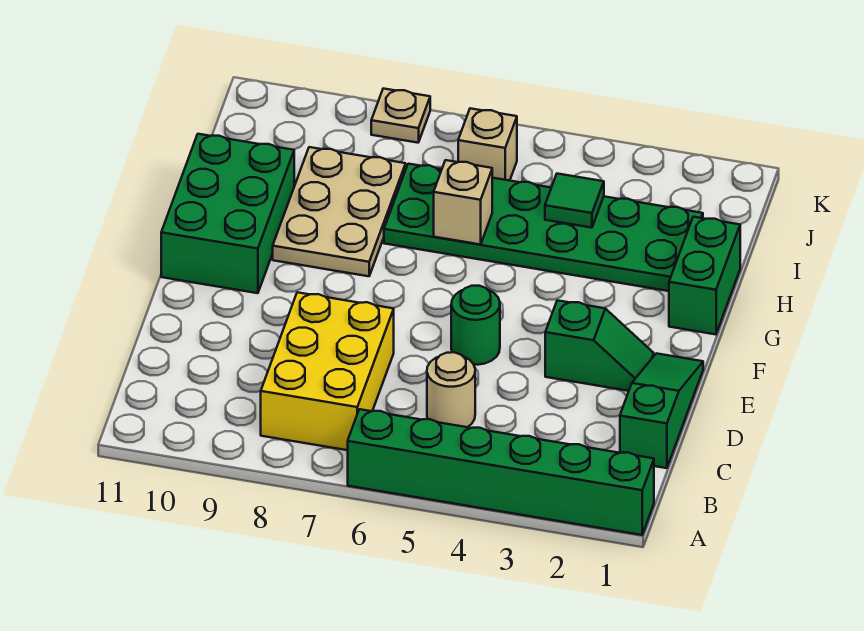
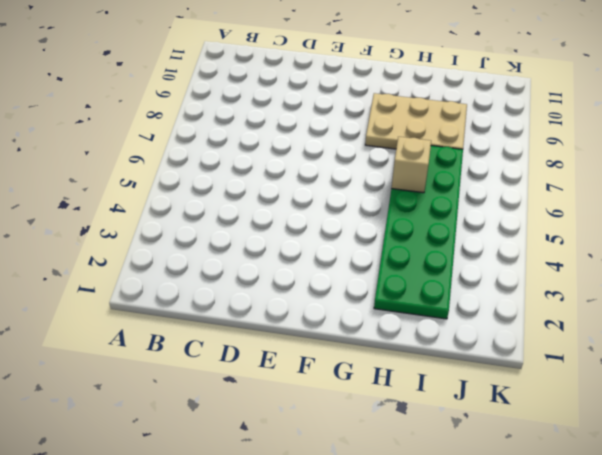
none -> green 1x6 brick [348,409,654,535]
none -> yellow 2x3 brick [261,292,394,450]
none -> green 1x3 slope [620,353,703,468]

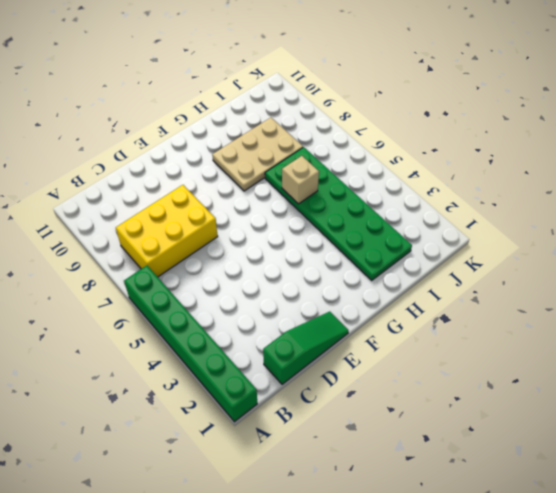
none -> tan 1x1 round brick [427,352,475,427]
none -> green 1x2 slope [545,300,654,391]
none -> green 1x1 round brick [451,286,500,365]

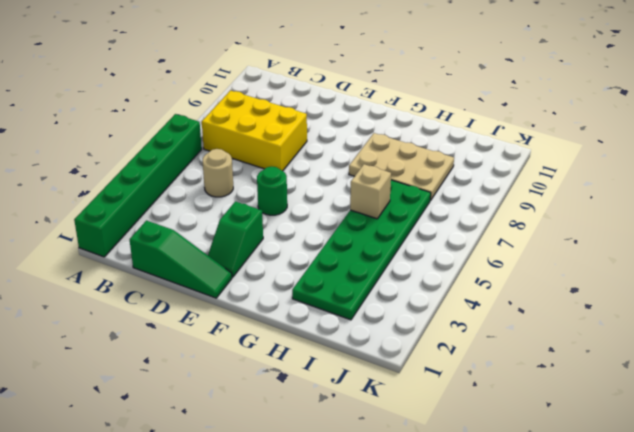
none -> green 2x3 brick [161,134,294,293]
none -> green 1x2 brick [669,217,740,334]
none -> tan 1x1 brick [458,108,517,181]

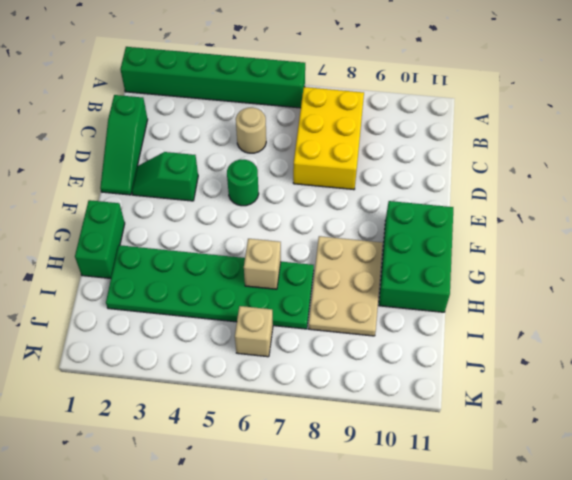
none -> tan 1x1 plate [371,89,430,143]
none -> green 1x1 tile [545,174,604,228]

